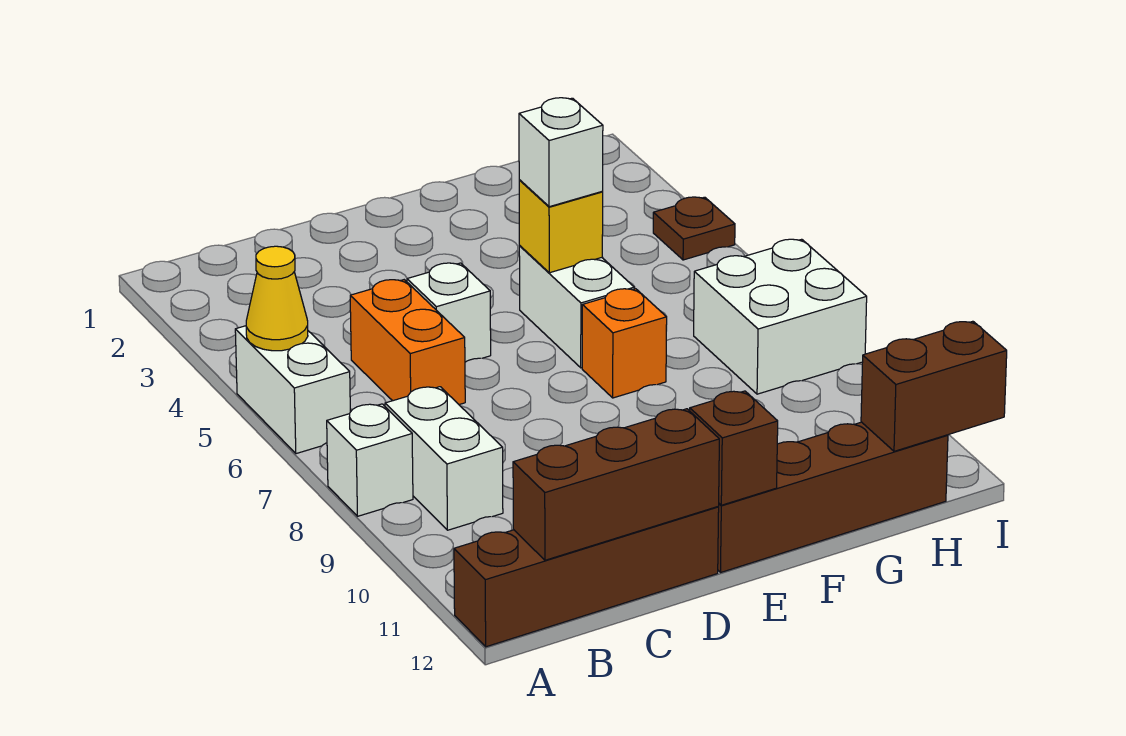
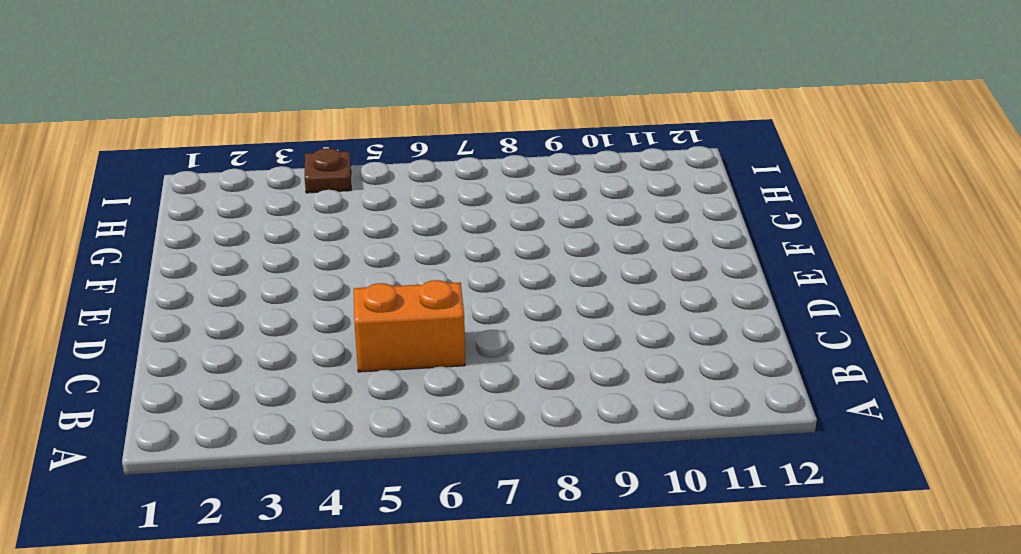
none -> white 1x2 brick [235,326,350,454]
none -> white 1x1 brick [327,404,413,516]
none -> brown 1x4 brick [454,507,719,647]

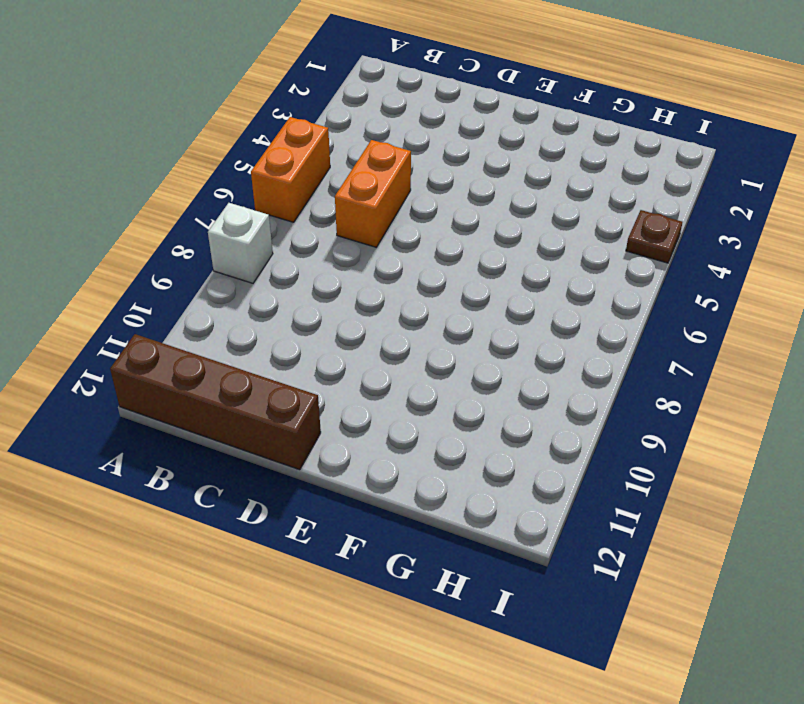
orange 1x2 brick [251,117,330,222] -> white 1x2 brick [235,326,350,454]
none -> white 1x2 brick [385,387,503,530]
none -> white 1x1 brick [407,263,491,362]
none -> brown 1x4 brick [718,422,948,573]

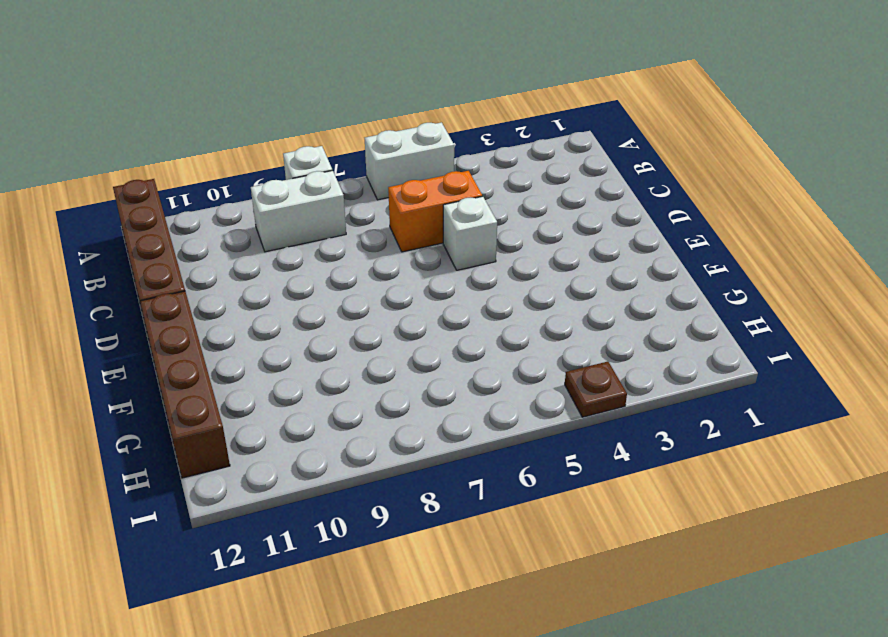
none -> white 1x2 brick [519,246,634,368]
none -> orange 1x1 brick [582,289,667,398]
none -> white 2x2 brick [694,239,867,394]

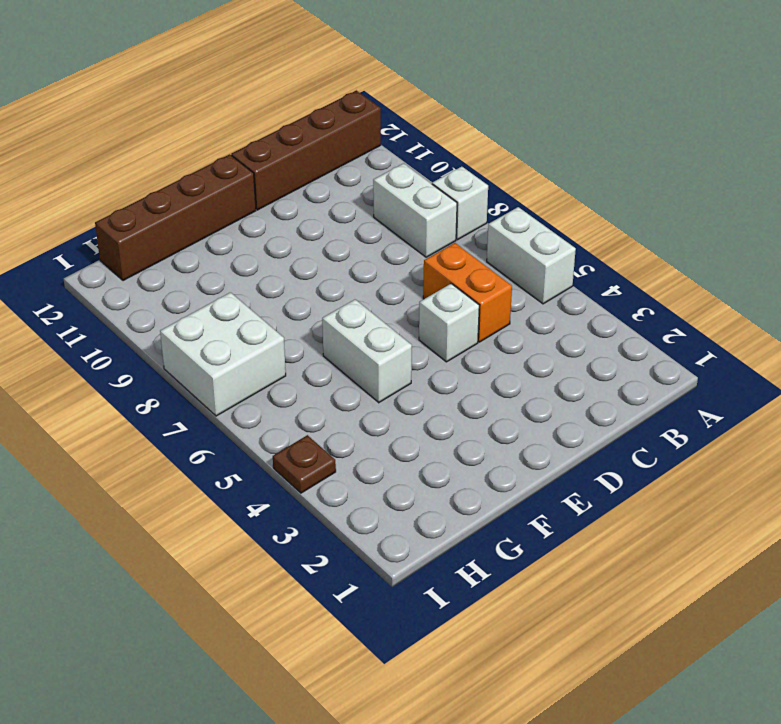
none -> orange 1x1 brick [582,289,667,398]
none -> yellow 1x1 cone [246,246,308,351]
none -> brown 1x3 brick [513,409,719,560]

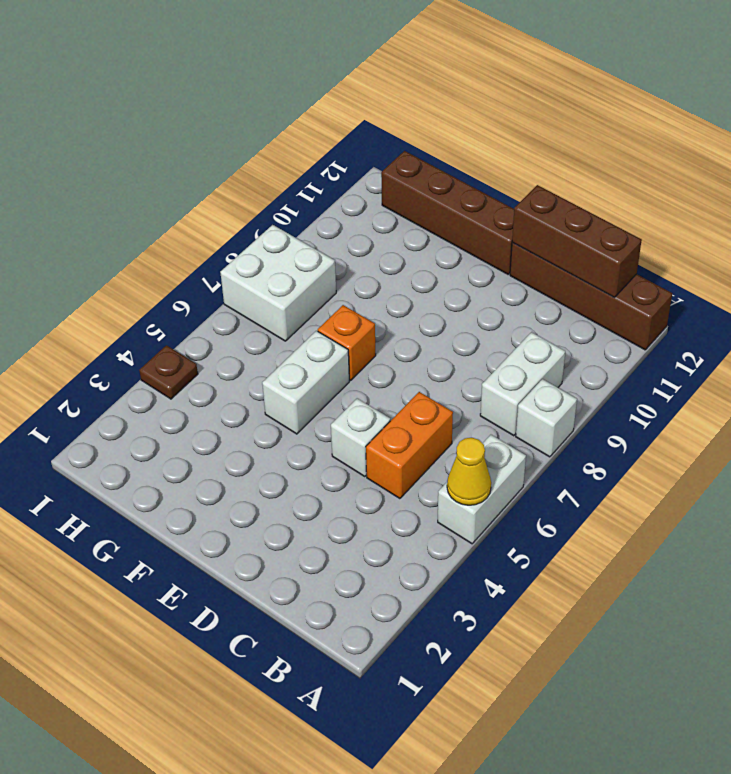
none -> brown 1x1 brick [690,391,778,505]
none -> yellow 1x1 brick [519,180,603,273]
none -> brown 1x2 brick [861,321,1007,451]

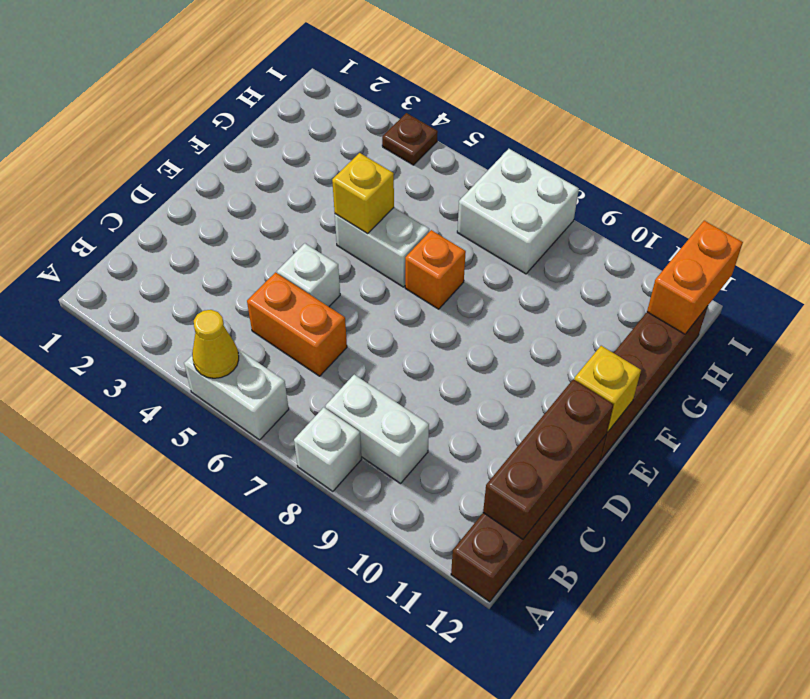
yellow 1x1 brick [574,346,641,432] -> brown 1x1 brick [690,391,778,505]
orange 1x2 brick [647,221,743,334] -> brown 1x2 brick [861,321,1007,451]
none -> white 1x1 brick [519,98,603,207]

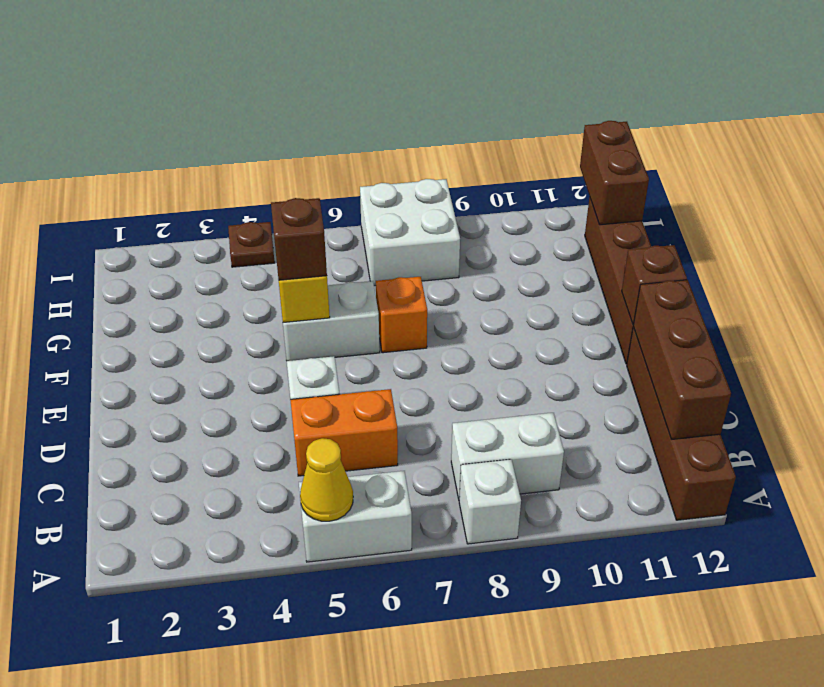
brown 1x1 brick [271,198,327,280] -> white 1x1 brick [519,98,603,207]

